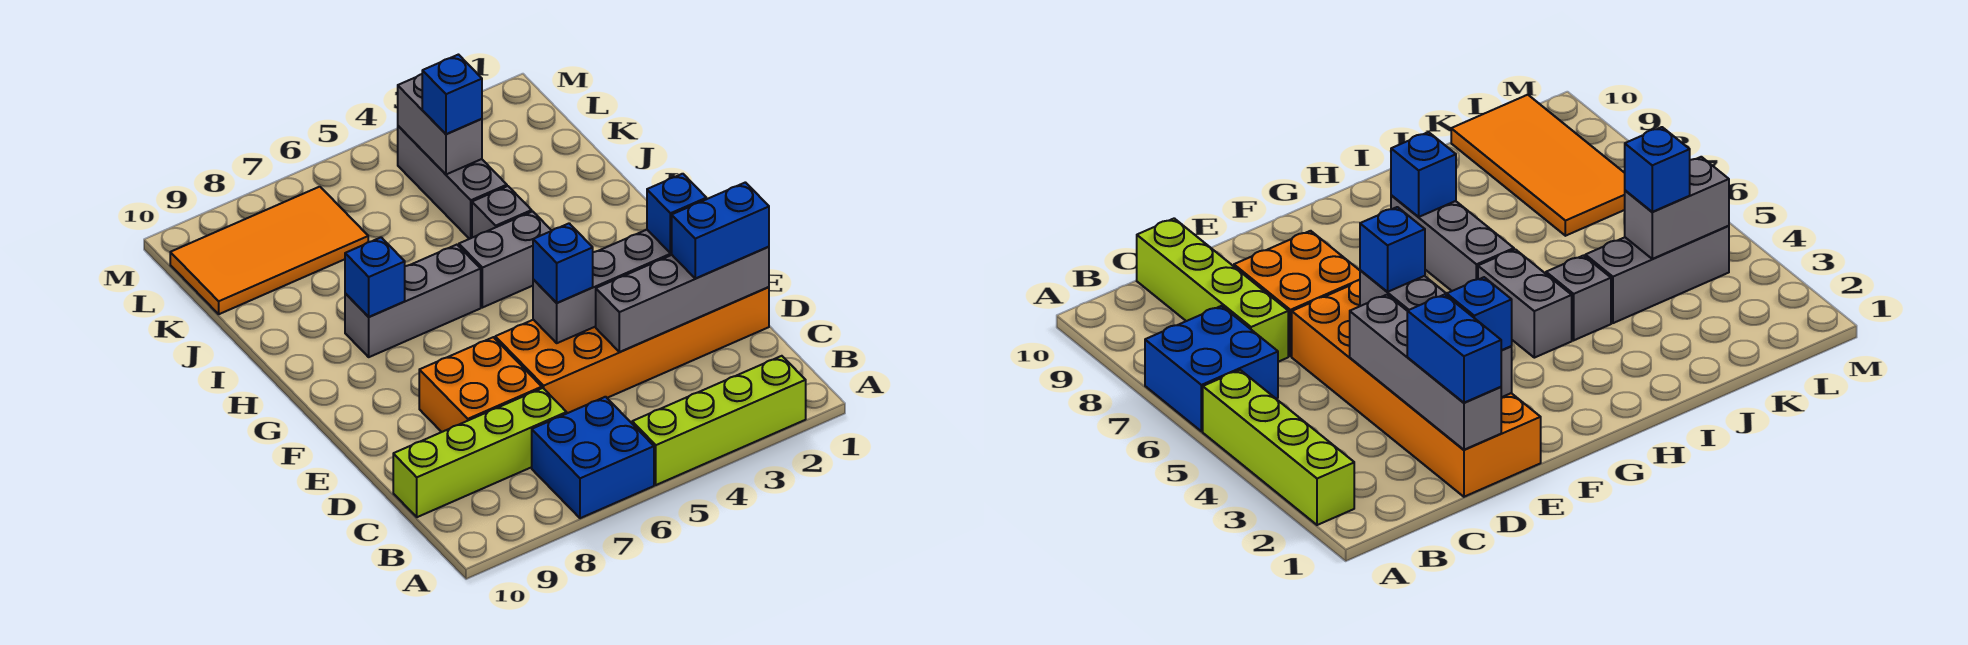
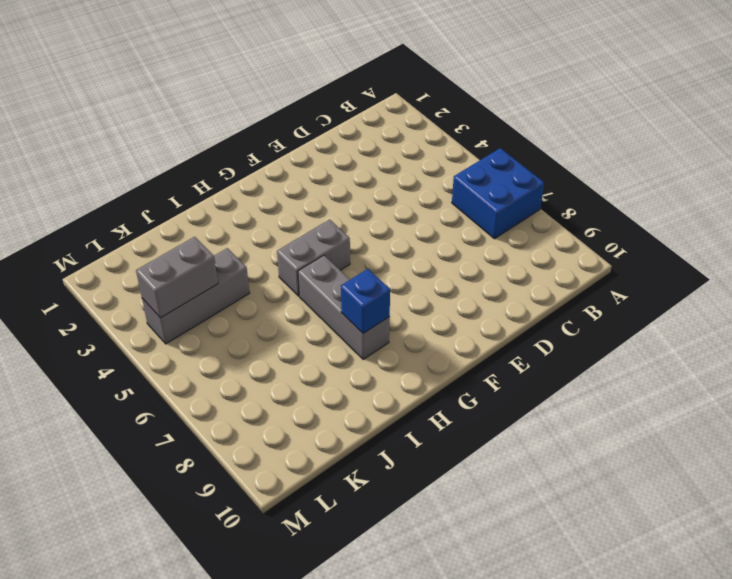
grey 1x2 brick [277,220,350,296] -> grey 1x2 brick turned to [459,211,552,308]
none -> lime 1x4 brick [632,356,806,485]
none -> lime 1x4 brick [393,388,567,517]
none -> orange 2x6 brick [495,287,769,413]

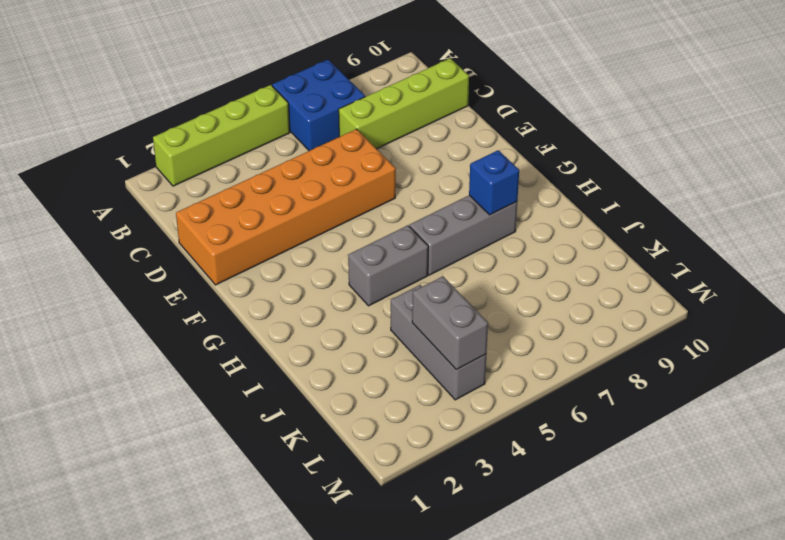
none -> orange 2x2 brick [419,337,542,432]
none -> grey 1x1 brick [472,186,532,238]
none -> orange 2x4 tile [170,187,368,314]

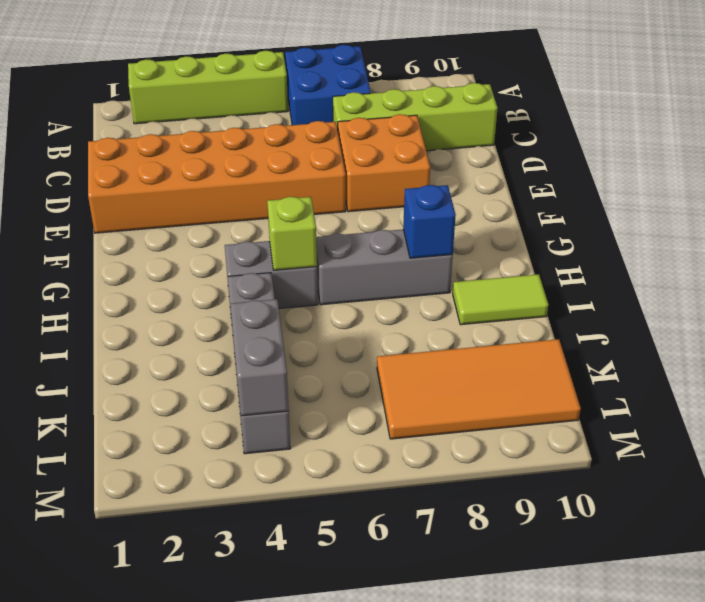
lime 1x1 brick [267,197,317,270] -> none
lime 1x2 tile [453,274,548,325] -> none
none -> grey 1x4 brick [596,247,769,352]
none -> grey 1x4 brick [533,230,672,343]
none -> blue 1x2 brick [672,182,769,278]

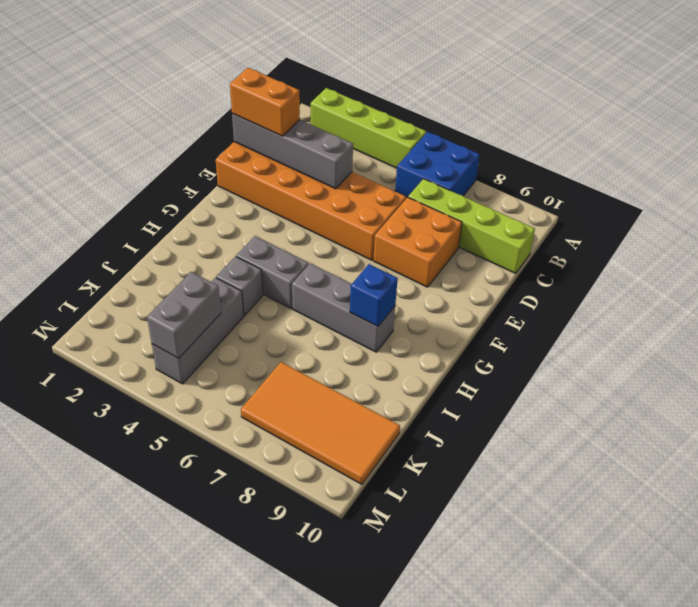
orange 1x2 brick [230,68,300,136] -> blue 1x2 brick [672,182,769,278]
none -> grey 1x4 brick [533,230,672,343]
none -> blue 1x1 brick [647,174,706,253]
none -> blue 1x1 brick [533,223,593,303]

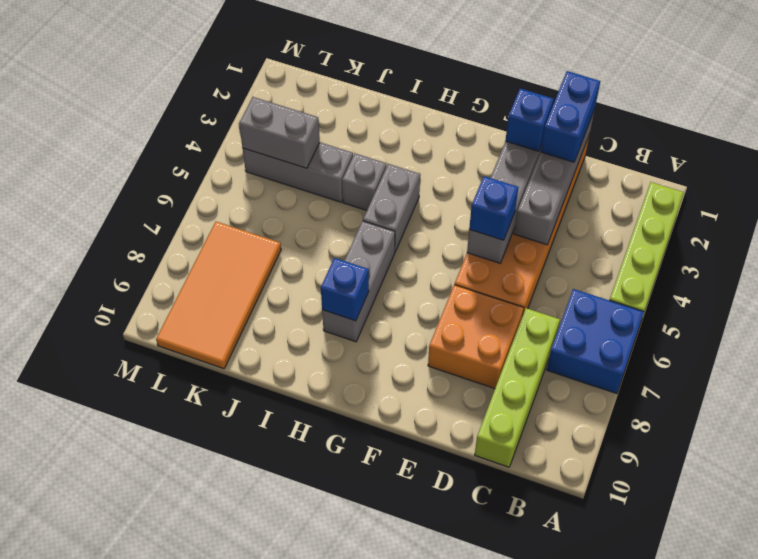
none -> blue 1x1 brick [422,55,482,134]

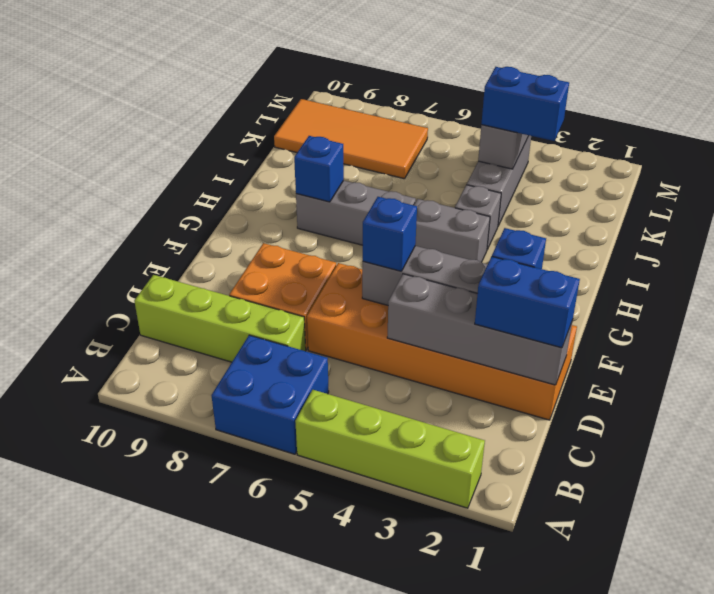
blue 1x2 brick [481,67,569,141] -> blue 1x1 brick [422,55,482,134]

